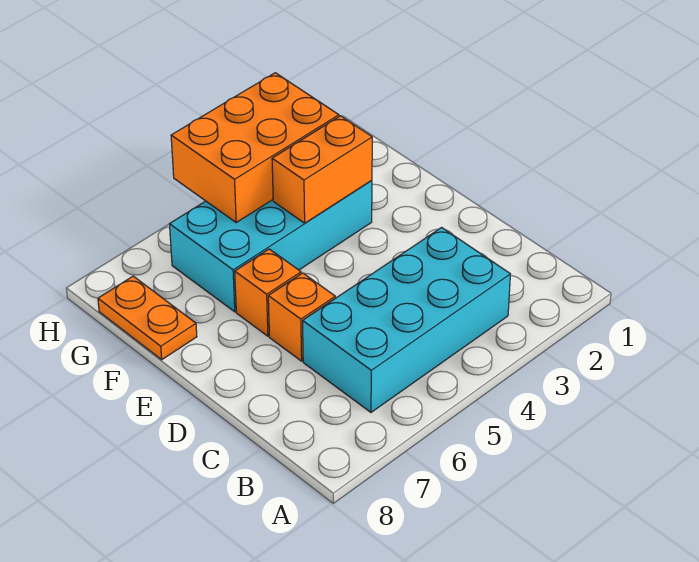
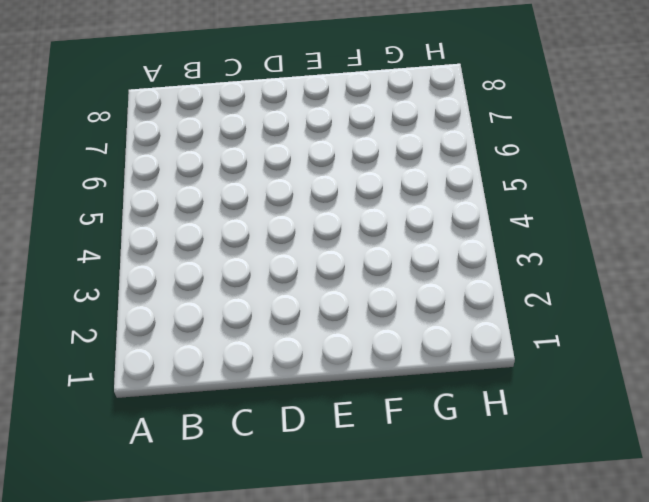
none -> cyan 2x4 brick [303,228,510,412]
none -> orange 1x1 brick [268,273,335,361]

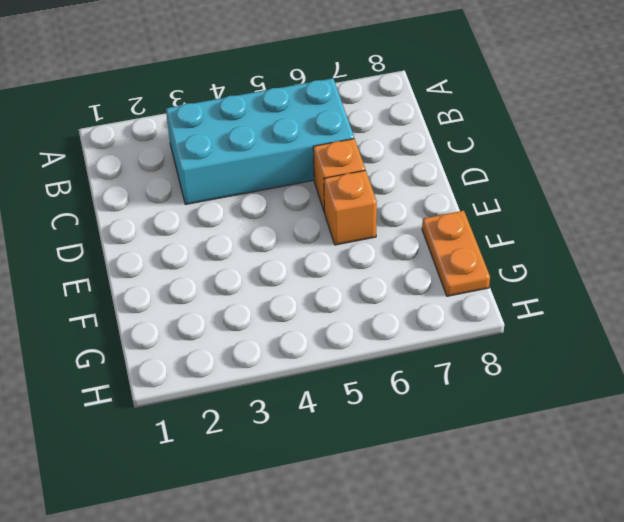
none -> cyan 2x4 brick [170,180,372,312]
none -> orange 1x2 brick [272,116,372,223]

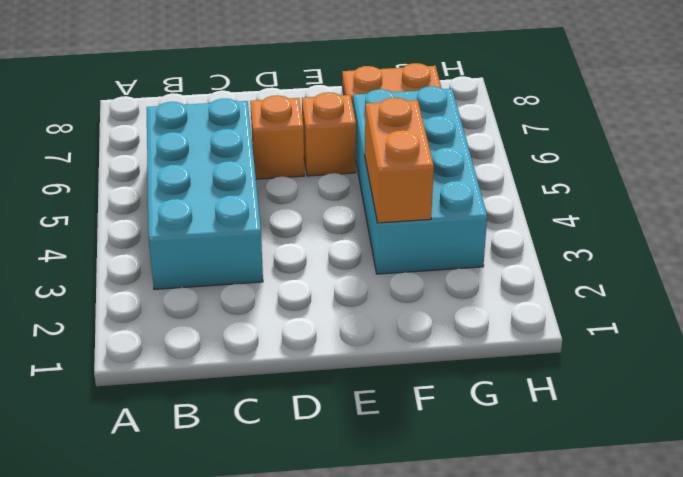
none -> orange 2x3 brick [171,73,339,222]

